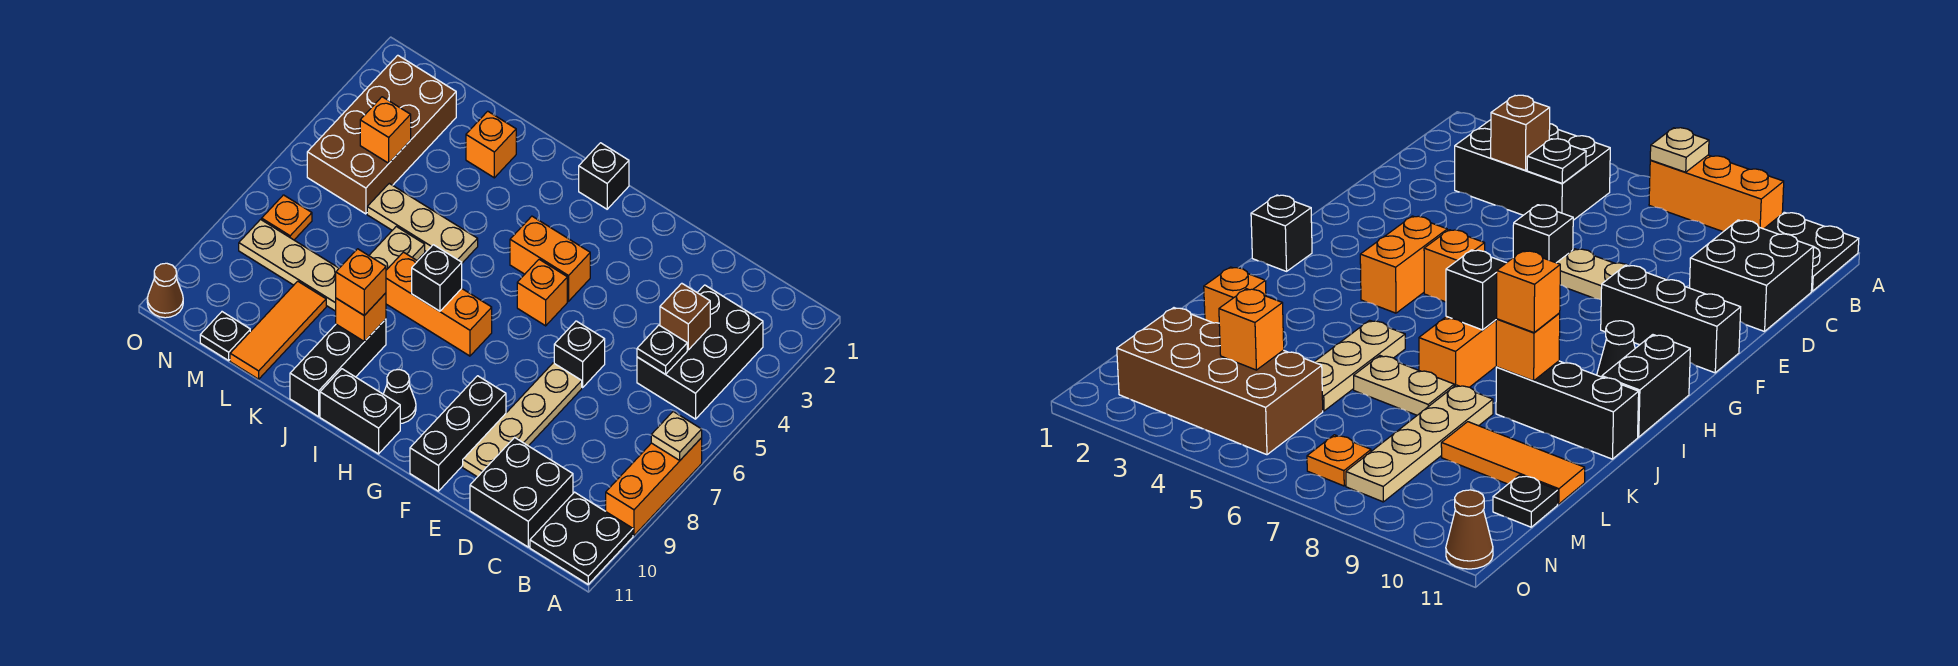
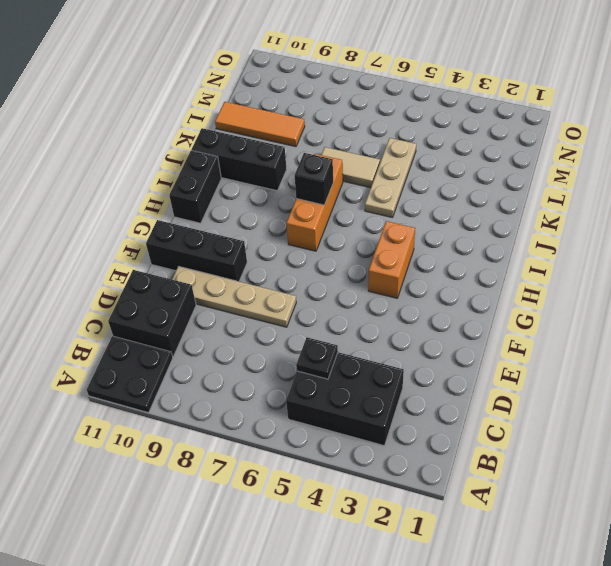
tan 1x2 tile [321,147,380,188] -> tan 1x2 plate [369,227,425,270]
none -> orange 1x3 brick [606,438,702,535]
none -> black 1x1 brick [554,321,605,387]
none -> orange 1x1 brick [517,259,567,326]
none -> black 1x1 brick [579,143,629,209]

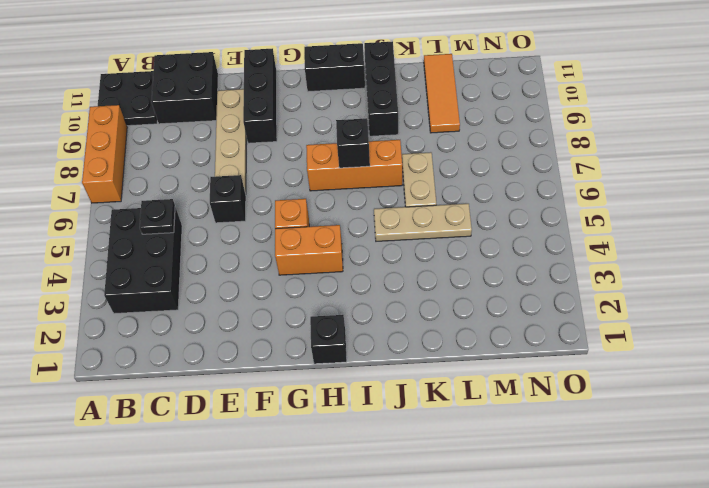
none -> black 1x1 cone [384,370,416,423]
none -> orange 1x1 brick [466,111,516,178]
none -> tan 1x4 plate [239,219,339,311]
none -> brown 2x4 brick [307,55,456,214]

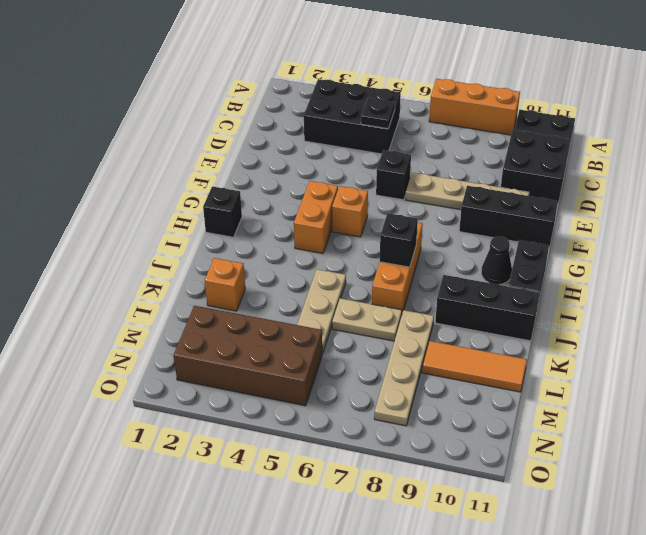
none -> black 1x1 plate [200,312,250,360]
none -> orange 1x1 plate [262,195,312,240]
none -> brown 1x1 cone [147,263,183,318]
none -> tan 1x1 plate [651,412,702,460]

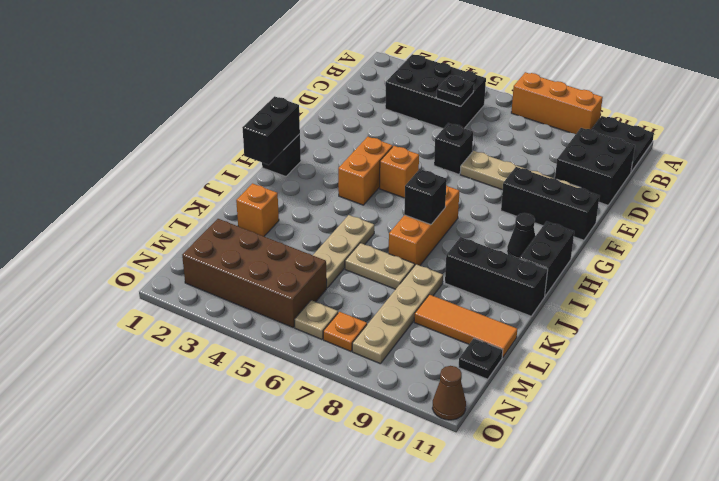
black 1x2 brick [242,96,300,165] -> none
tan 1x1 plate [294,300,338,339] -> tan 1x1 plate moved to [651,412,702,460]
none -> brown 1x1 brick [660,283,710,350]
none -> orange 1x1 brick [336,293,386,342]
none -> orange 1x1 brick [360,97,411,163]
none -> orange 1x1 brick [336,249,386,315]

